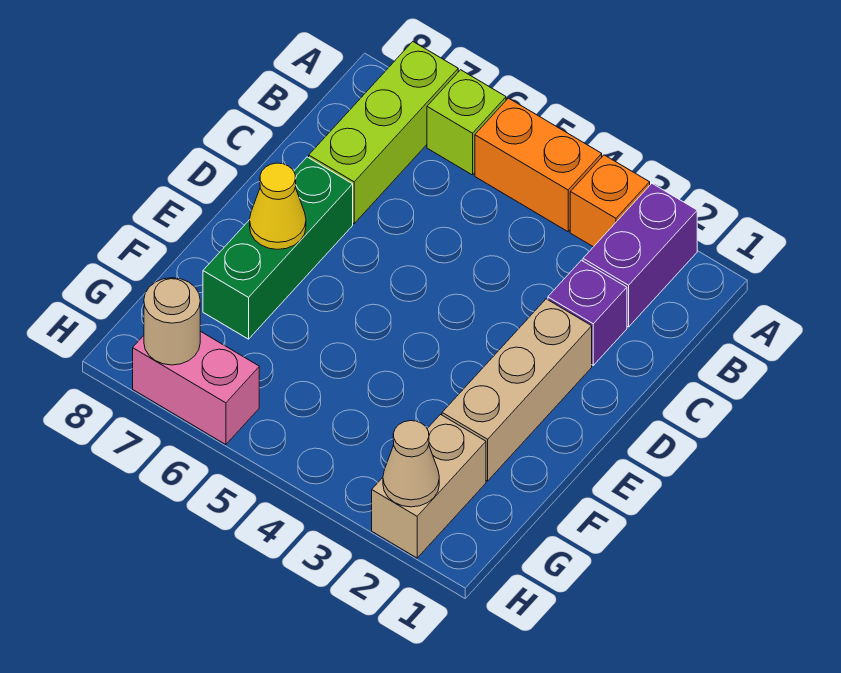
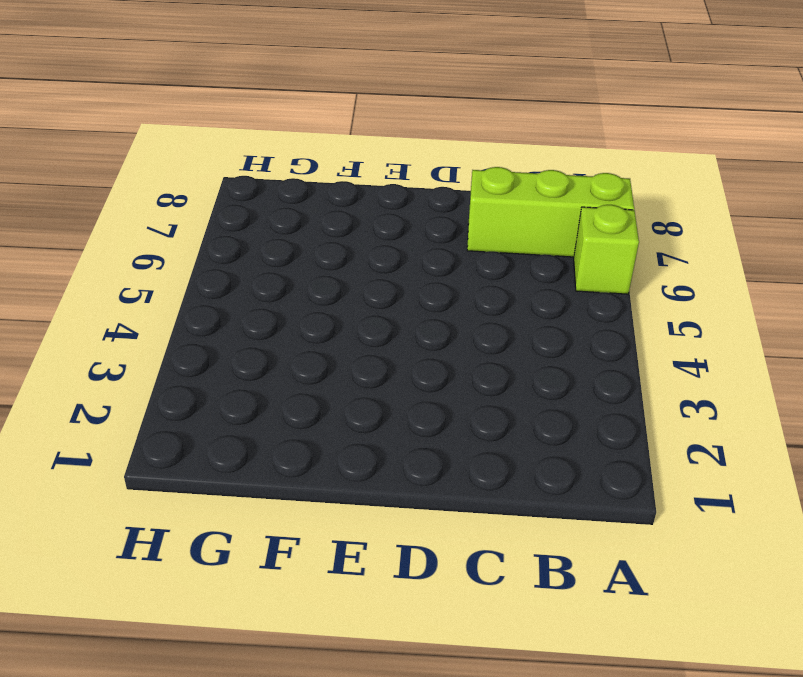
none -> purple 1x2 brick [583,184,697,327]
none -> orange 1x1 brick [570,155,650,247]
none -> orange 1x2 brick [475,98,602,232]

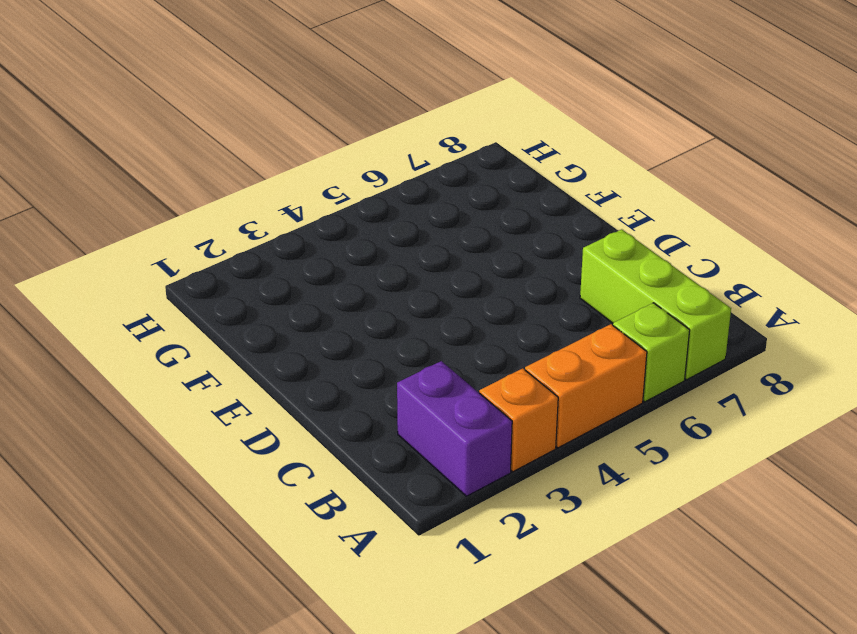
none -> purple 1x1 brick [548,260,627,365]
none -> tan 1x3 brick [442,299,592,481]
none -> green 1x3 brick [203,157,353,339]

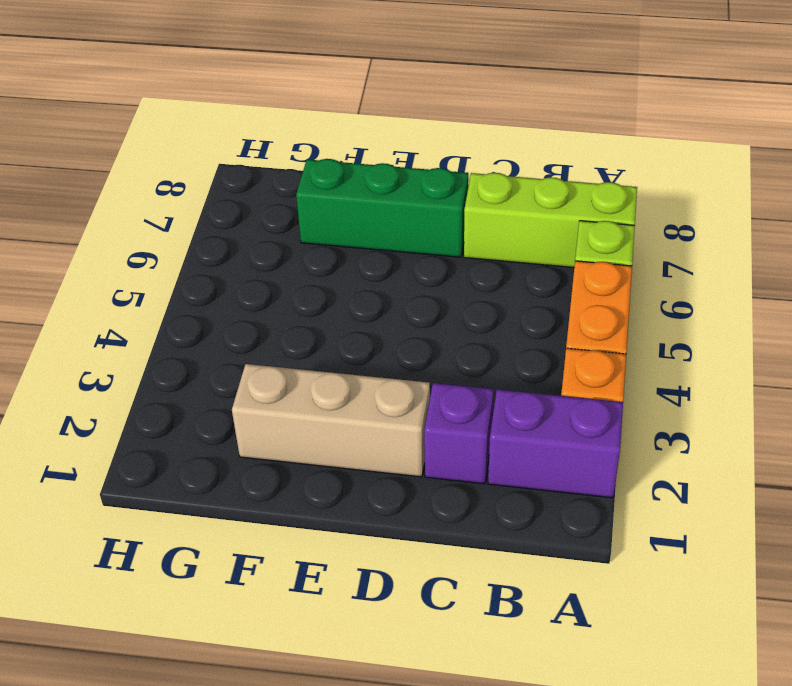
none -> tan 1x2 brick [372,415,486,558]
none -> pink 1x2 brick [133,331,259,445]
none -> yellow 1x1 cone [250,163,306,250]

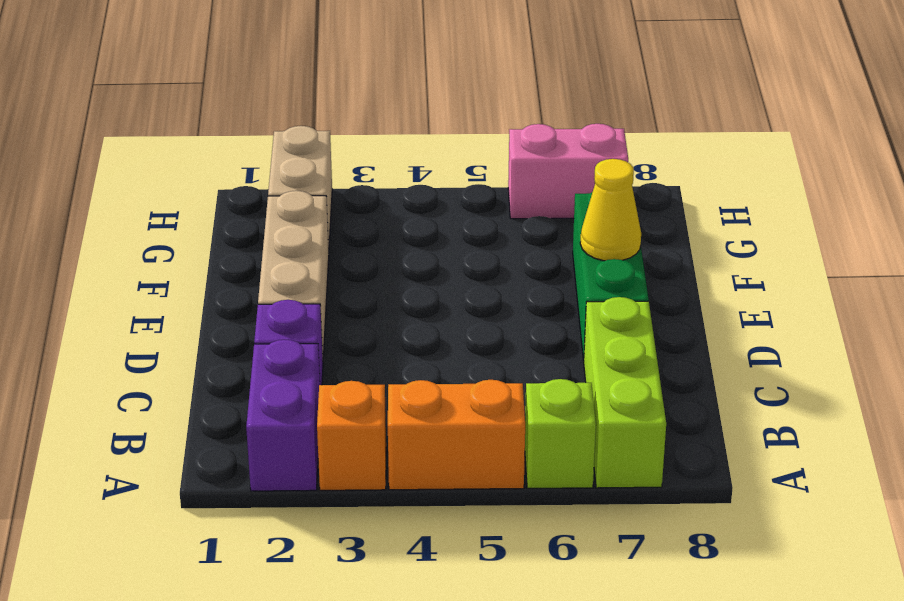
none -> tan 1x1 cone [383,421,439,507]
none -> tan 1x1 round brick [144,278,200,365]

